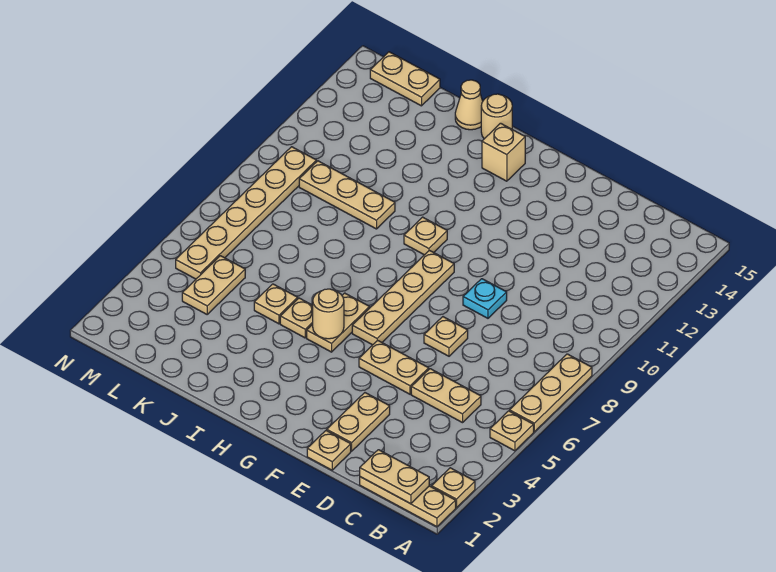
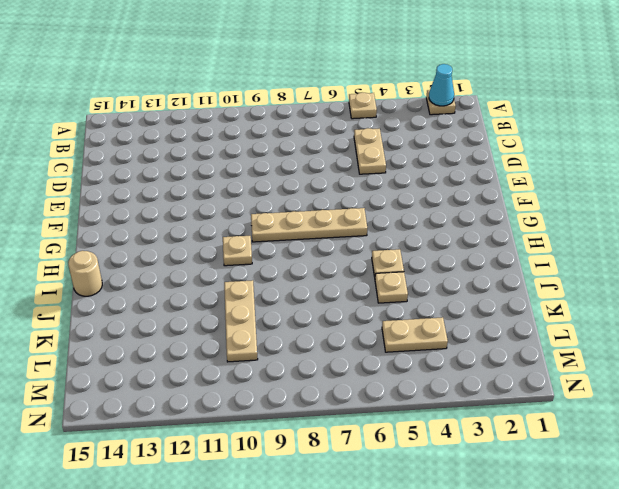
cyan 1x1 cone [429,64,454,106] -> none
none -> tan 1x3 plate [360,477,456,527]
none -> tan 1x3 plate [509,354,592,432]
none -> tan 1x1 plate [307,430,351,470]

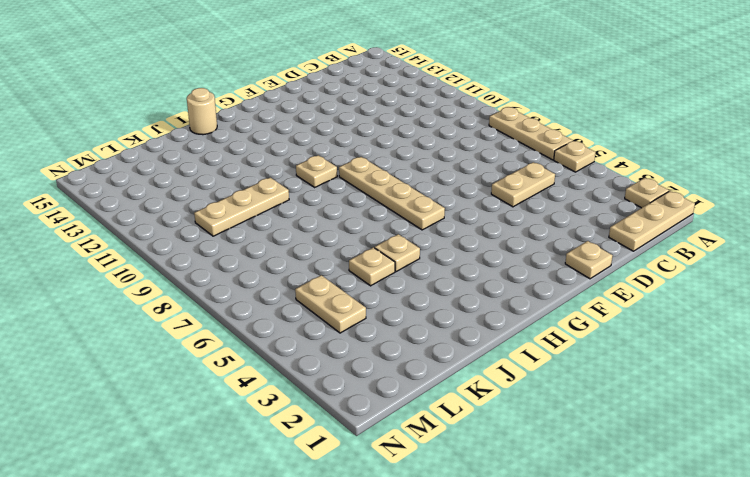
none -> tan 1x2 plate [327,393,390,451]
none -> tan 1x2 plate [359,340,429,394]
none -> tan 1x1 plate [424,317,468,356]

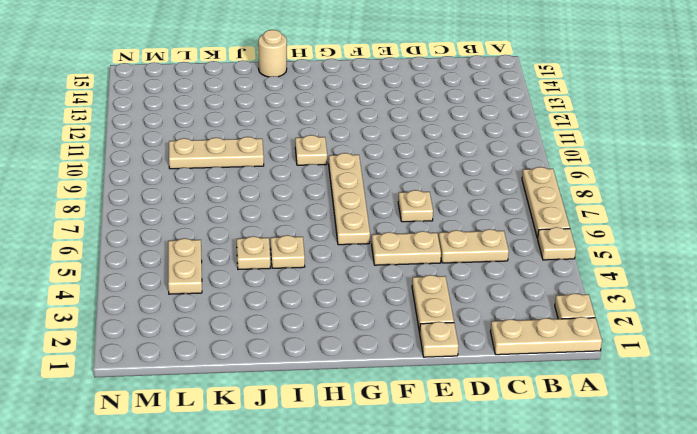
none -> cyan 1x1 plate [463,279,507,318]
none -> tan 1x2 plate [307,293,370,352]
none -> tan 1x1 brick [482,123,525,181]

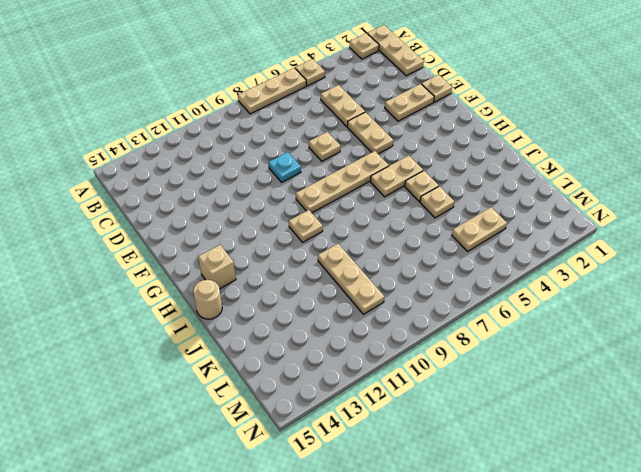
none -> tan 1x1 cone [455,80,483,130]
none -> tan 1x2 plate [370,52,440,106]
none -> tan 1x6 plate [176,147,316,279]

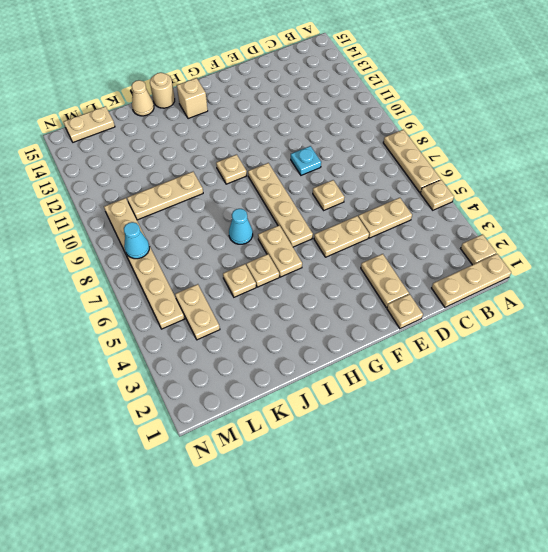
cyan 1x1 cone [229,209,253,244] -> none
cyan 1x1 cone [124,222,149,259] -> none
none -> tan 1x2 plate [360,450,429,504]
none -> tan 1x1 round brick [313,289,344,339]

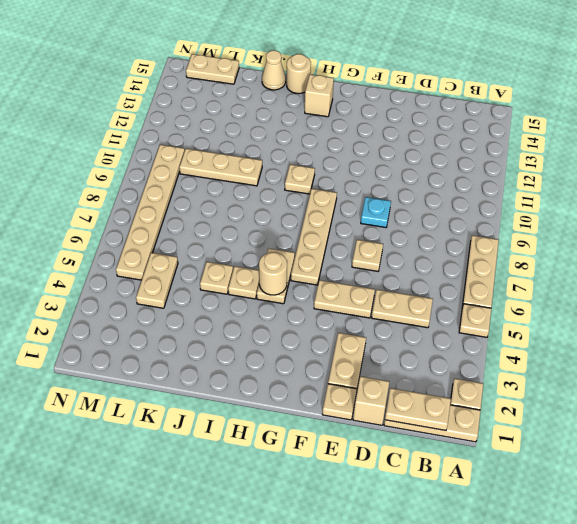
tan 1x1 brick [353,376,389,425] -> none

